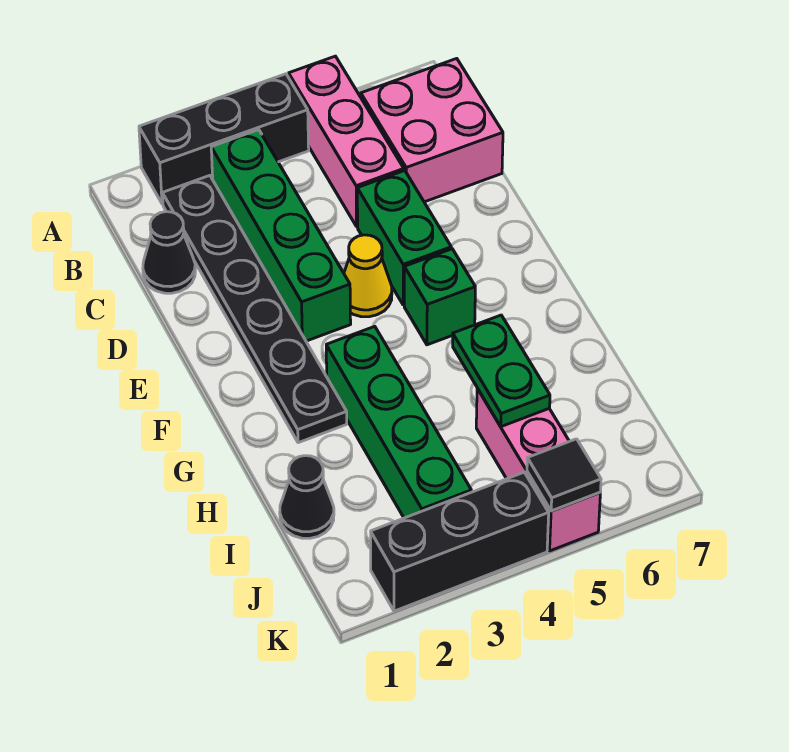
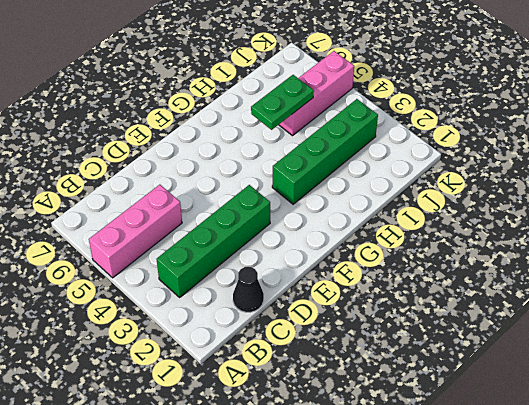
none -> black 1x3 brick [139,74,309,204]
none -> black 1x6 plate [162,176,347,443]
none -> pink 2x2 brick [361,59,503,202]

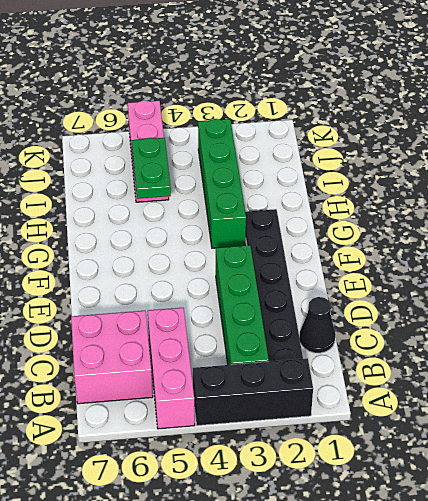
none -> green 1x2 brick [357,171,451,305]
none -> yellow 1x1 cone [344,235,392,317]
none -> green 1x1 brick [404,249,475,345]

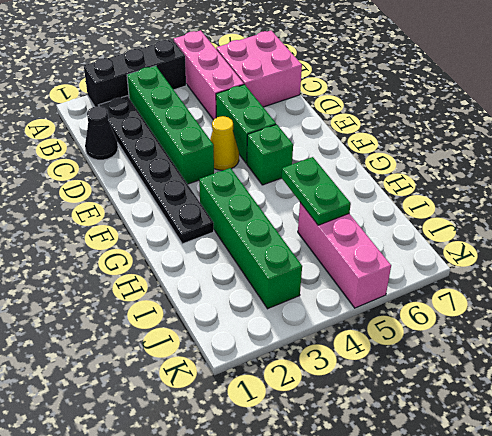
none -> black 1x1 cone [280,456,334,538]
none -> black 1x3 brick [371,472,549,611]
none -> black 1x1 tile [527,439,601,511]

